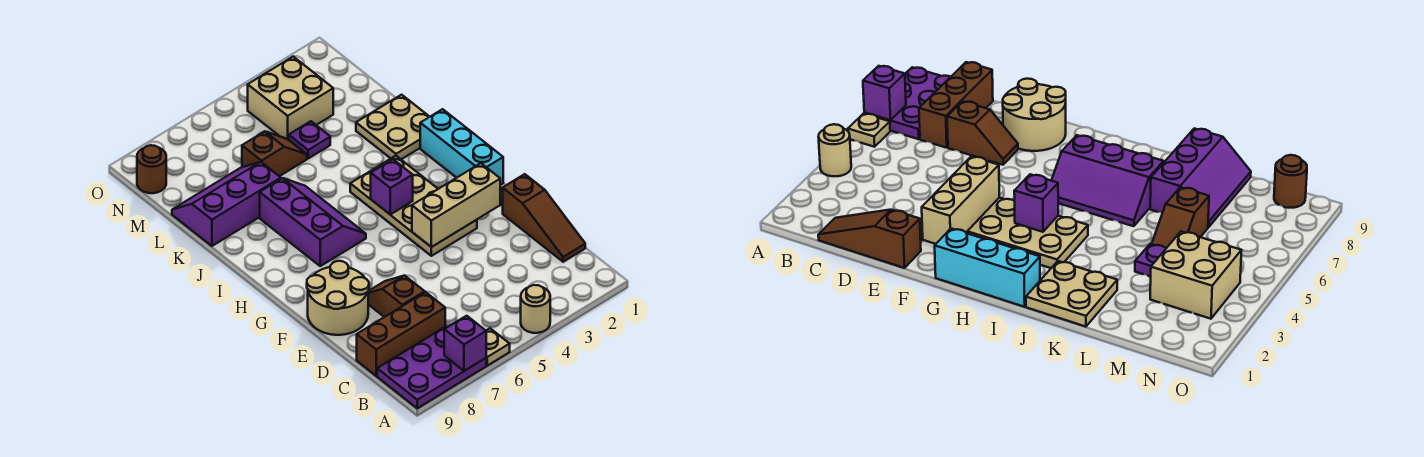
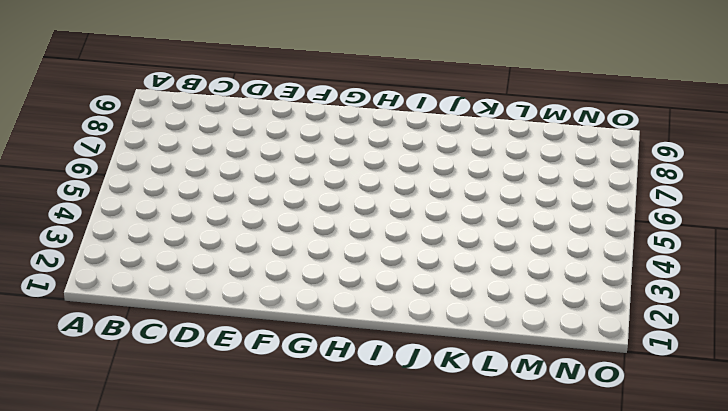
none -> tan 1x1 round brick [521,285,550,333]
none -> tan 1x1 plate [486,328,510,366]
none -> purple 2x3 plate [377,326,486,408]

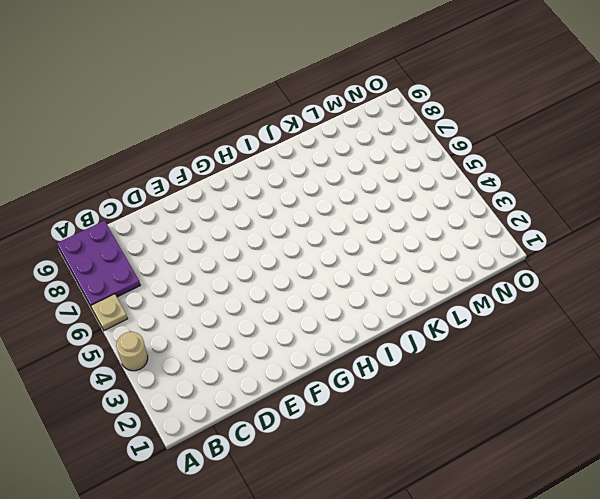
none -> brown 1x3 slope [503,174,585,262]
none -> brown 1x3 brick [357,292,445,376]
none -> brown 1x2 slope [368,276,425,317]

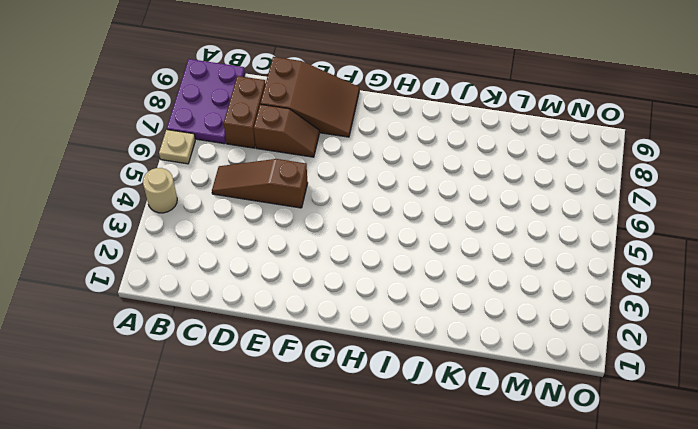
brown 1x3 slope [212,159,308,208] -> brown 1x3 slope moved to [503,174,585,262]
brown 1x2 brick [224,76,266,148] -> brown 1x3 brick [357,292,445,376]
brown 2x3 slope [260,57,359,137] -> tan 2x2 round brick [307,261,369,335]
none -> tan 2x4 plate [350,156,477,256]
none -> cyan 1x3 brick [420,109,503,185]
none -> purple 2x3 slope [260,178,366,266]

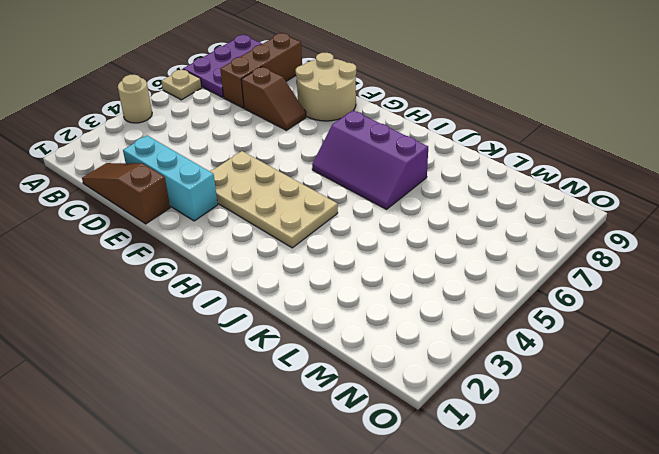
cyan 1x3 brick [123,136,218,221] -> cyan 1x3 brick moved to [420,109,503,185]
none -> tan 2x2 plate [356,95,429,159]
none -> purple 2x3 slope [172,162,281,246]
none -> purple 1x1 plate [289,121,330,158]

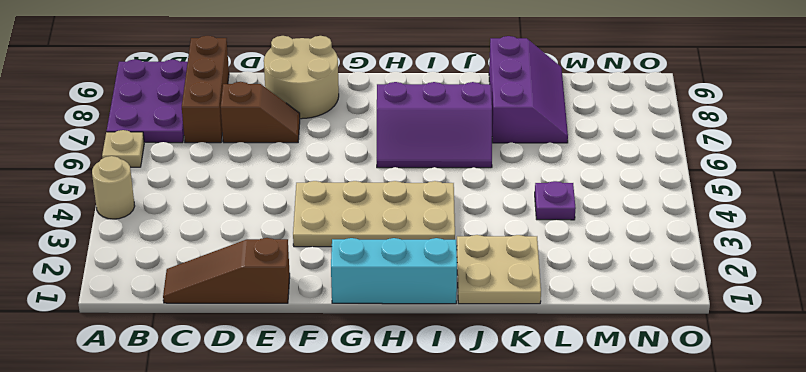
none -> brown 1x2 slope [242,131,307,176]
none -> tan 2x2 brick [248,57,333,140]
none -> brown 1x1 round brick [137,145,166,193]

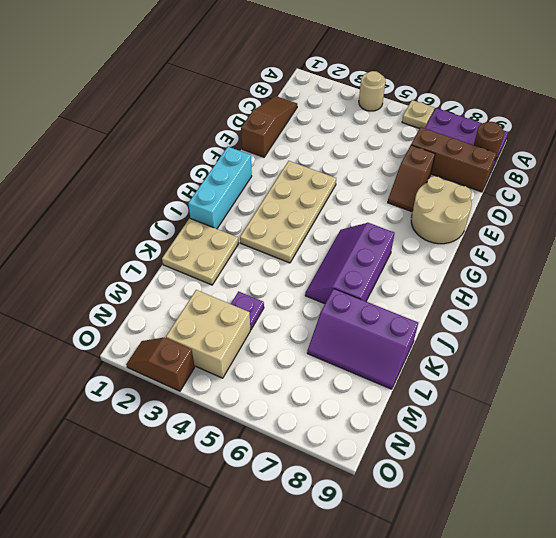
brown 1x1 round brick [474,122,504,159] -> brown 1x1 round brick moved to [137,145,166,193]
brown 1x2 slope [126,338,195,391] -> brown 1x2 slope moved to [242,131,307,176]
none -> purple 1x1 brick [444,316,486,371]
none -> tan 1x3 brick [412,163,500,247]
none -> purple 1x1 brick [371,159,413,214]

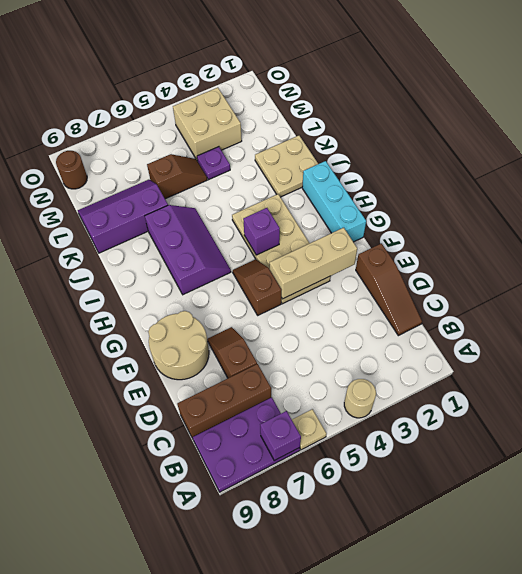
brown 1x2 slope [233,259,281,315] -> none

